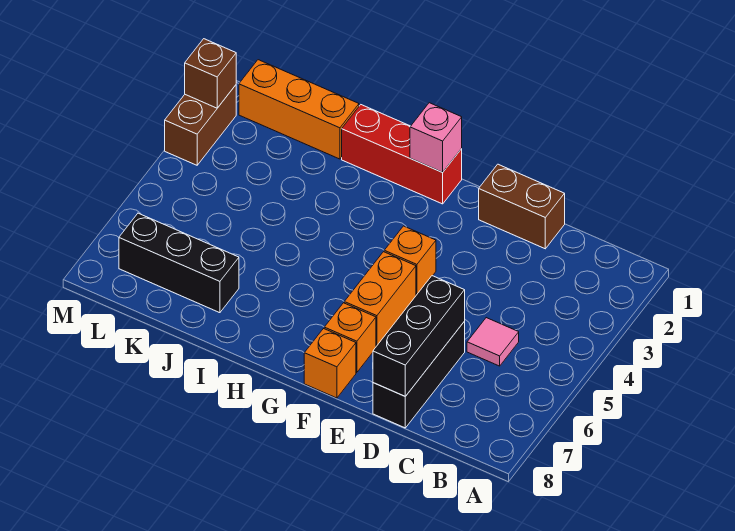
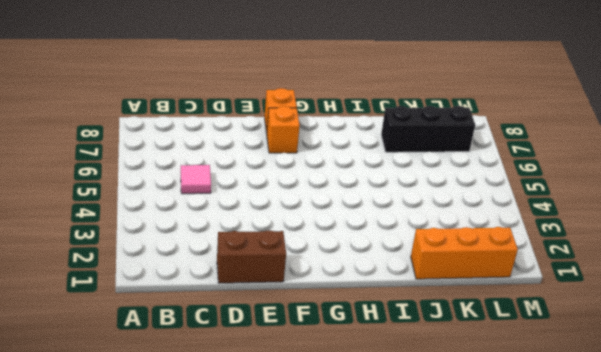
none -> black 1x3 brick [373,322,465,428]
none -> orange 1x1 brick [384,226,436,295]
none -> orange 1x2 brick [344,252,416,346]

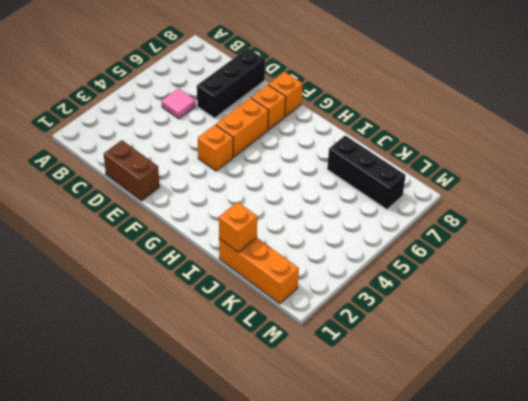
orange 1x1 brick [219,202,257,252] -> none
none -> red 1x3 brick [342,105,462,204]
none -> brown 1x2 brick [165,85,236,165]
none -> black 1x3 brick [373,276,465,396]

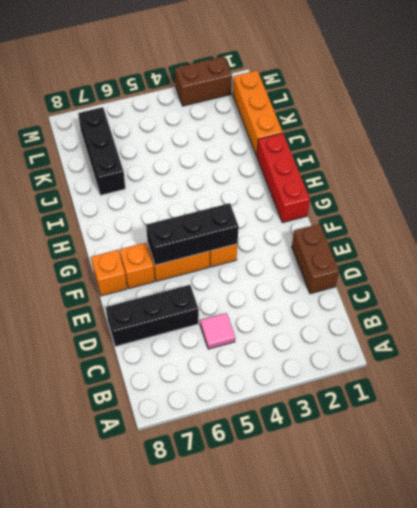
black 1x3 brick [146,203,239,265] -> black 1x3 brick moved to [373,276,465,396]
none -> pink 1x1 brick [410,103,462,172]
none -> brown 1x1 brick [185,39,236,108]

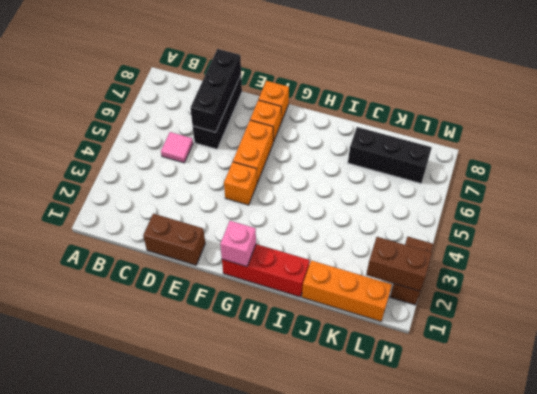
brown 1x2 brick [366,237,432,291] -> brown 1x1 brick [185,39,236,108]

